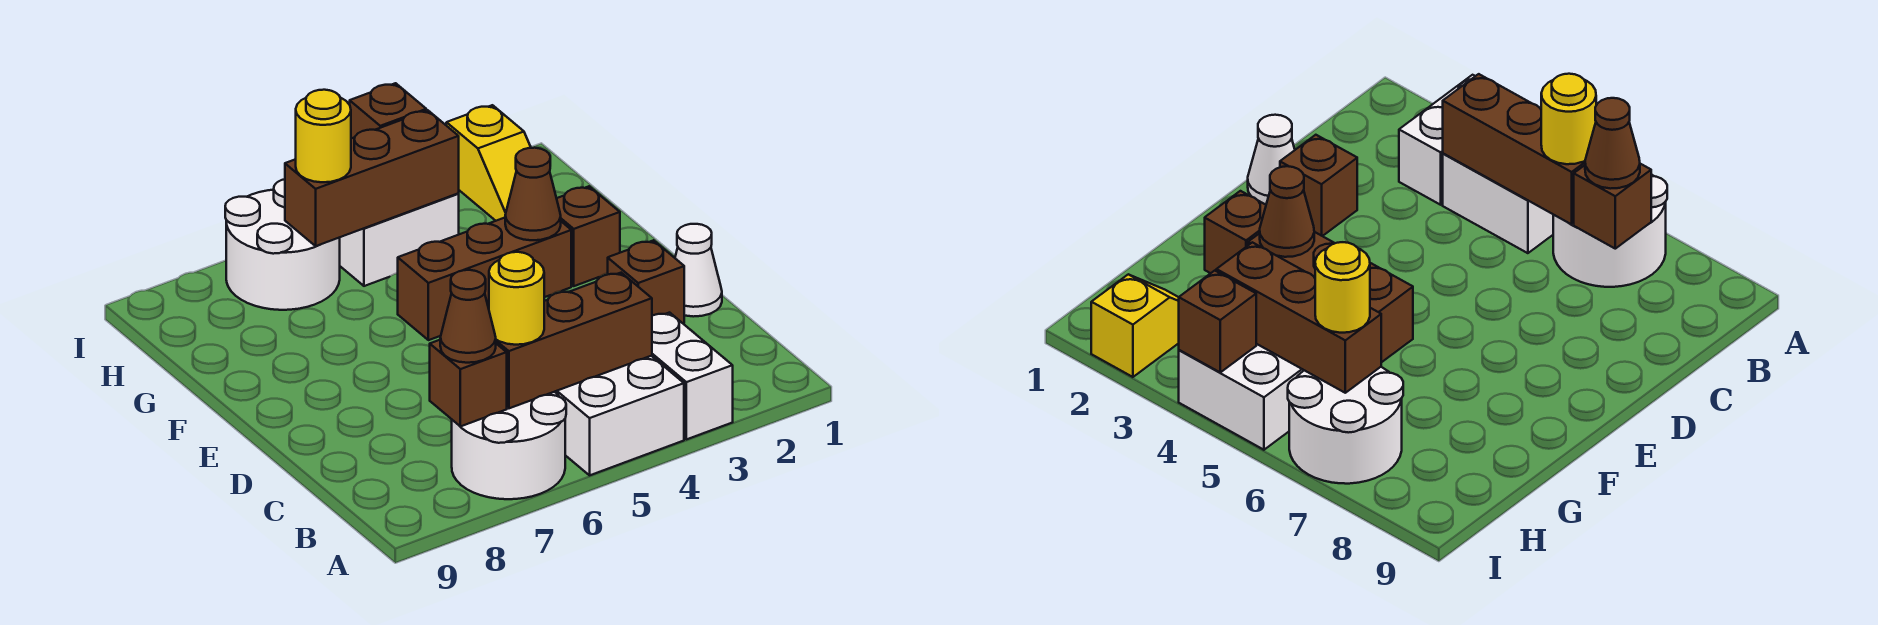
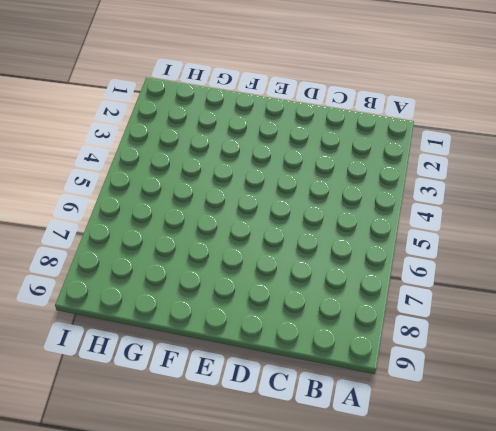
none -> white 1x2 brick [652,313,733,439]
none -> white 2x2 brick [555,356,684,475]
none -> white 2x2 round brick [452,392,566,499]

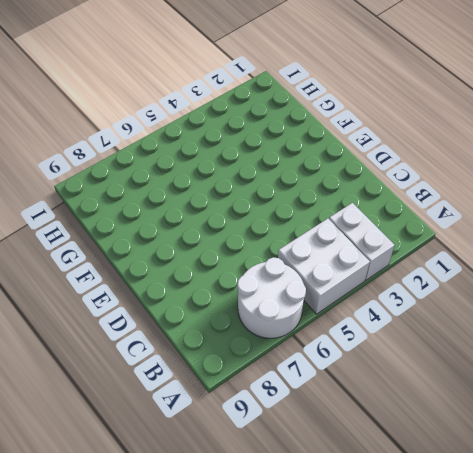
none -> white 1x1 cone [675,224,722,317]
none -> brown 1x1 brick [608,240,684,324]
none -> brown 1x1 brick [557,186,620,286]

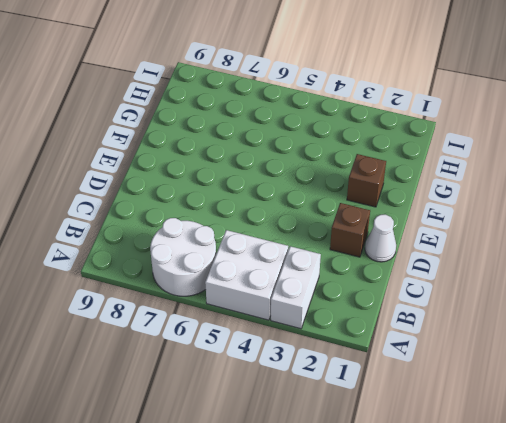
none -> brown 1x3 brick [398,218,571,340]
none -> yellow 1x2 slope [446,105,531,221]
none -> white 2x2 brick [340,194,459,286]

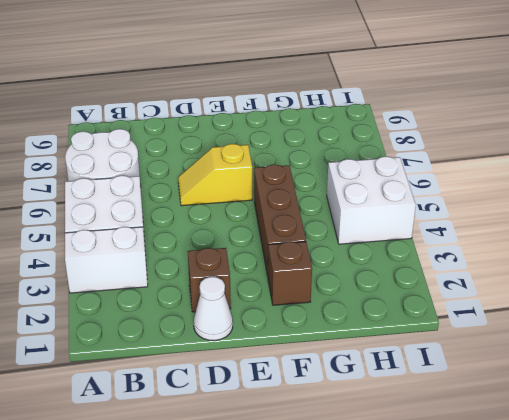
yellow 1x2 slope [178,144,252,206] -> yellow 1x2 slope moved to [446,105,531,221]
none -> white 2x2 round brick [225,179,340,310]
none -> brown 1x3 brick [496,273,652,408]
none -> brown 1x1 brick [430,340,507,426]

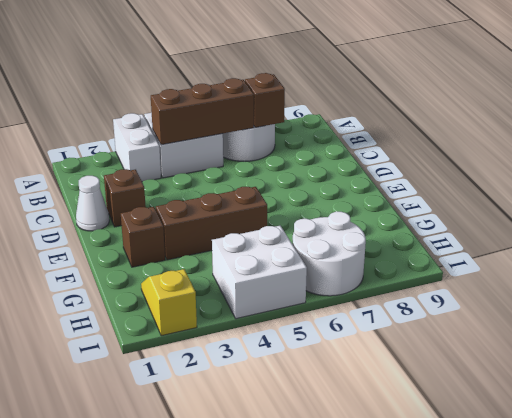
none -> brown 1x1 cone [505,148,561,240]
none -> brown 1x3 brick [285,110,459,246]
none -> brown 1x1 brick [350,83,426,139]

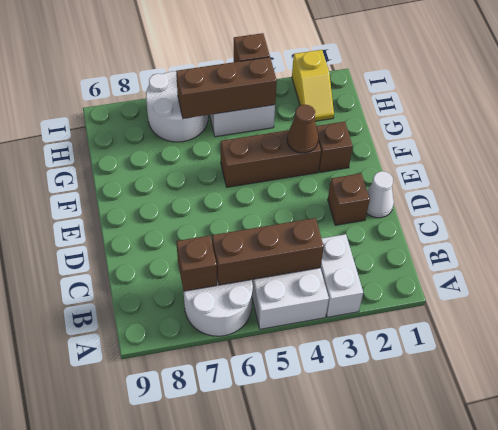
none -> yellow 1x1 round brick [489,252,544,345]
none -> brown 1x1 cone [440,270,496,363]
none -> yellow 1x1 round brick [296,90,351,182]

